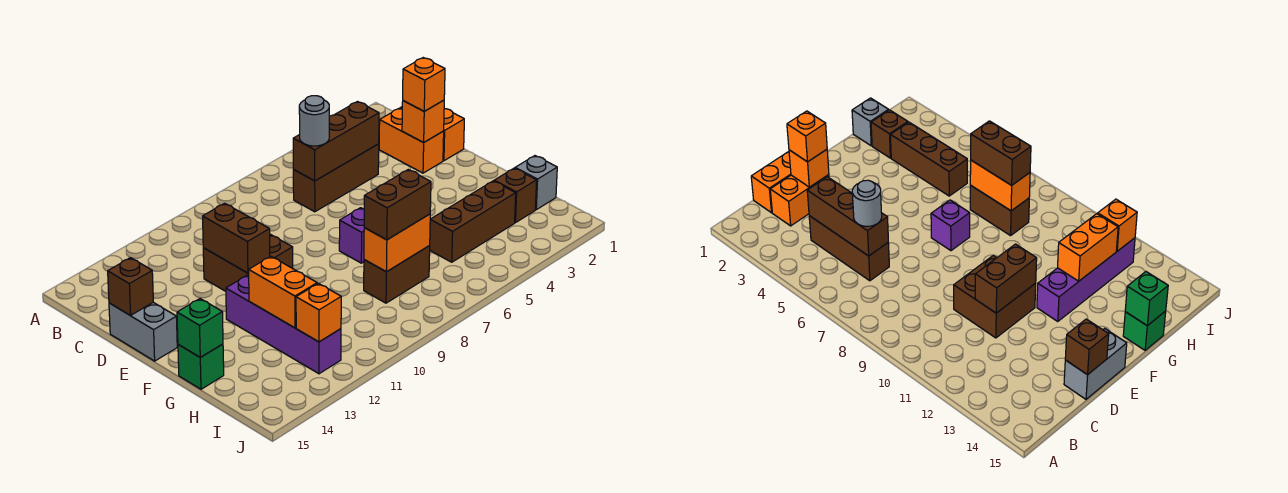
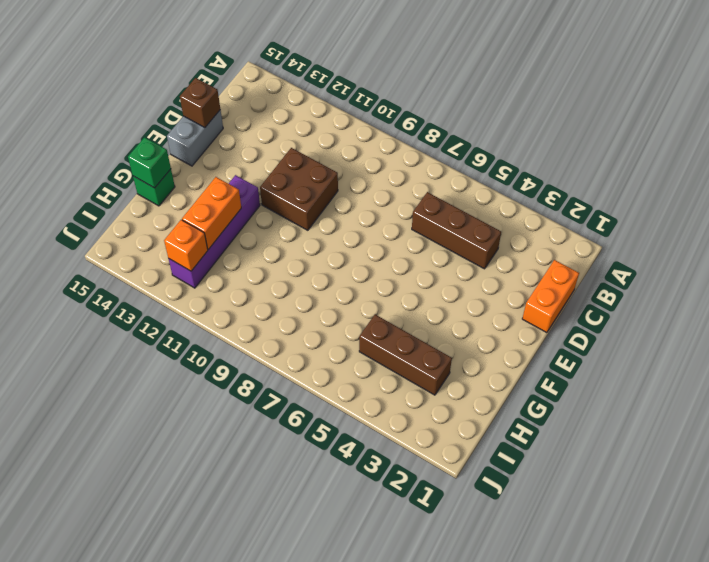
none -> orange 1x2 brick [379,108,444,173]
none -> purple 1x1 brick [339,208,364,263]
none -> grey 1x1 brick [515,156,557,210]

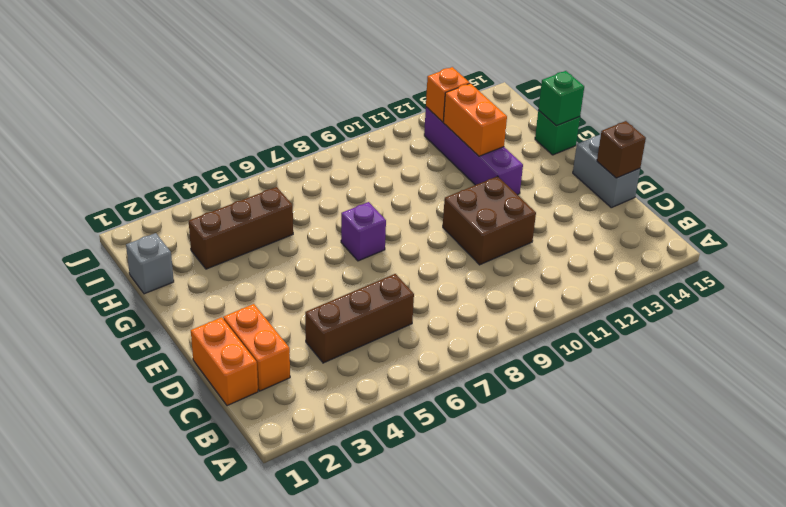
none -> brown 1x1 brick [494,168,537,223]
none -> brown 1x2 brick [364,246,430,303]
none -> brown 1x3 brick [293,102,379,181]

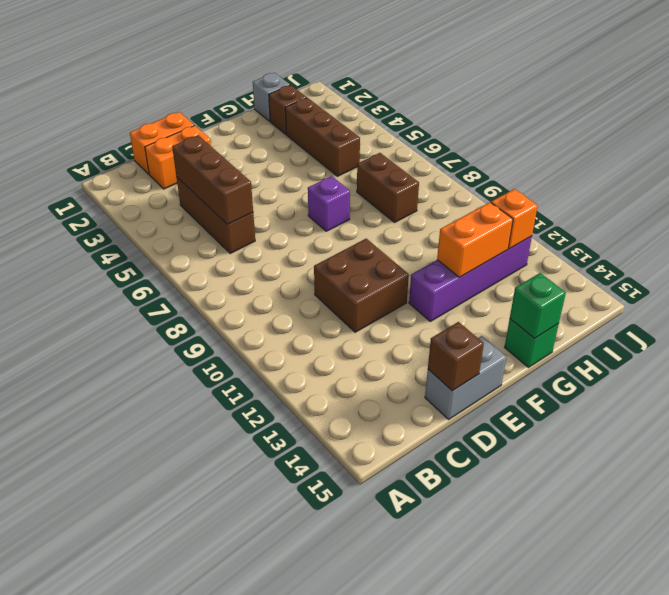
none -> orange 1x1 brick [402,100,444,142]
none -> brown 1x2 brick [203,203,270,273]
none -> orange 1x2 brick [364,214,430,272]

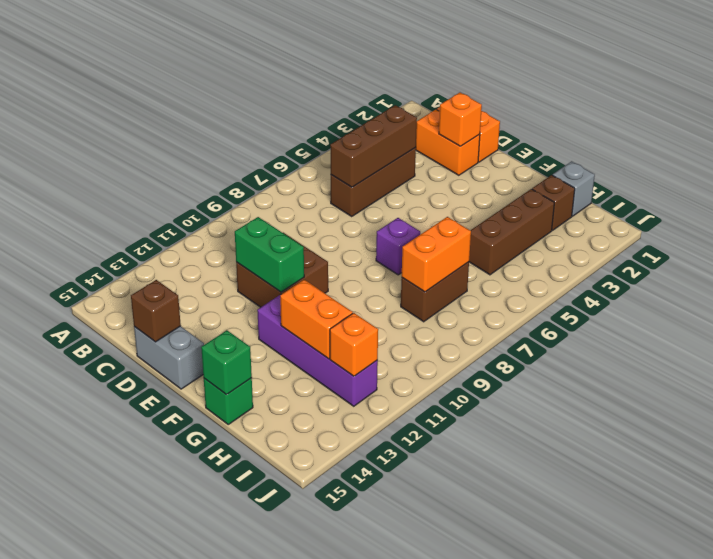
green 1x2 brick [235,217,304,292] -> brown 1x2 brick [203,203,270,273]
none -> grey 1x1 round brick [299,96,329,146]
none -> orange 1x1 brick [403,58,445,111]
none -> brown 1x2 brick [364,170,431,240]

